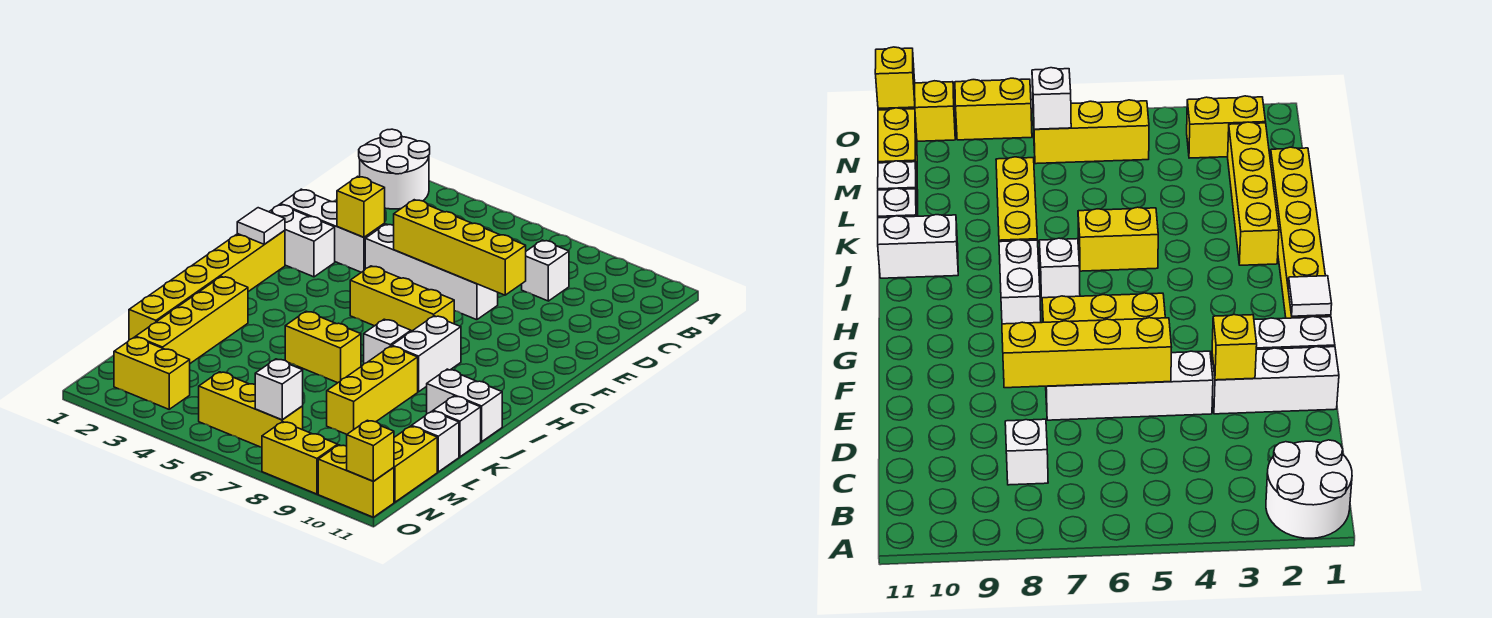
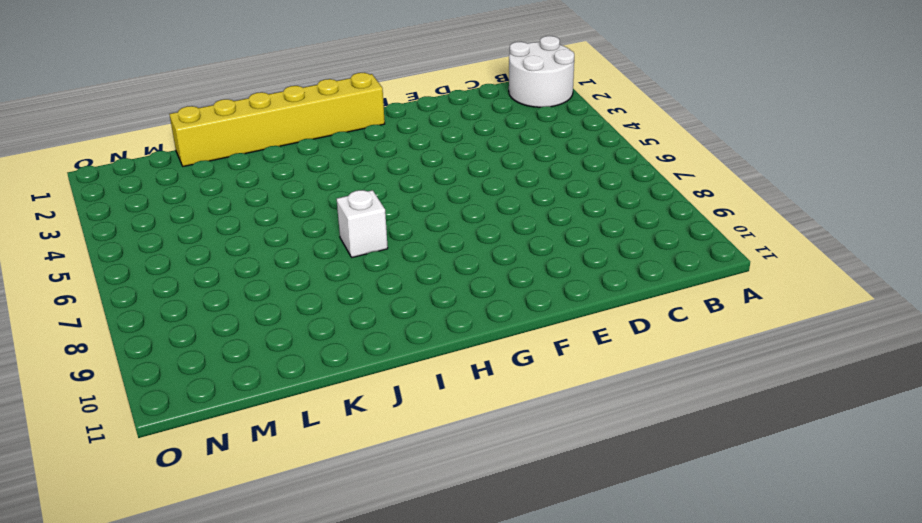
none -> white 1x1 brick [522,240,569,301]
none -> white 1x3 brick [281,189,385,272]
none -> white 1x4 brick [365,224,498,320]

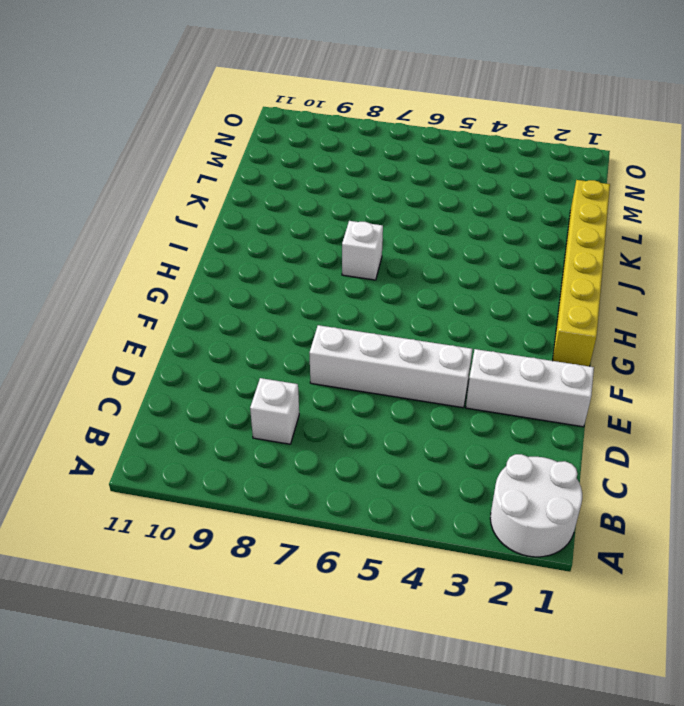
none -> white 1x2 brick [269,204,335,277]
none -> yellow 1x3 brick [350,266,454,331]
none -> white 1x2 brick [392,316,461,392]

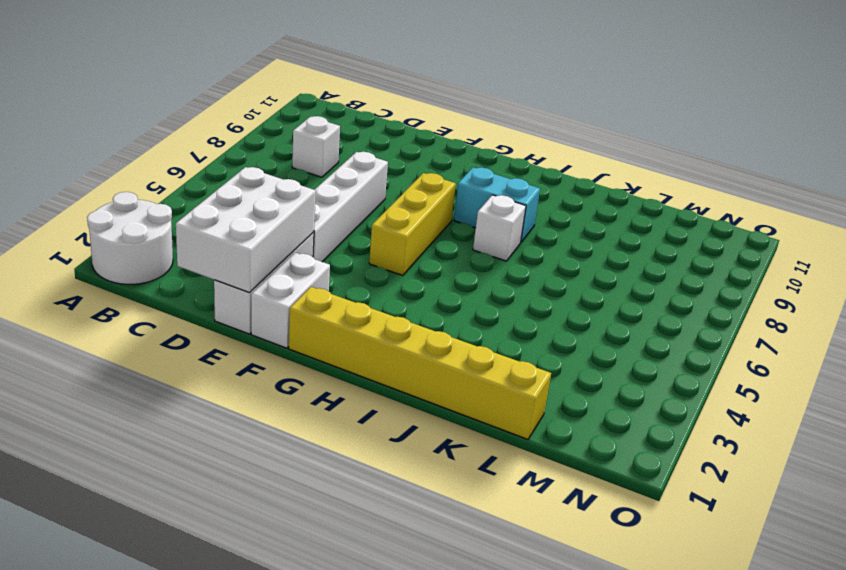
white 2x3 brick [176,167,316,293] -> yellow 1x1 brick [337,176,385,237]
cyan 1x2 brick [454,167,540,242] -> white 1x2 brick [392,316,461,392]
none -> yellow 1x4 brick [136,277,248,363]
none -> yellow 1x2 brick [285,311,361,383]
none -> yellow 1x3 brick [327,346,418,434]

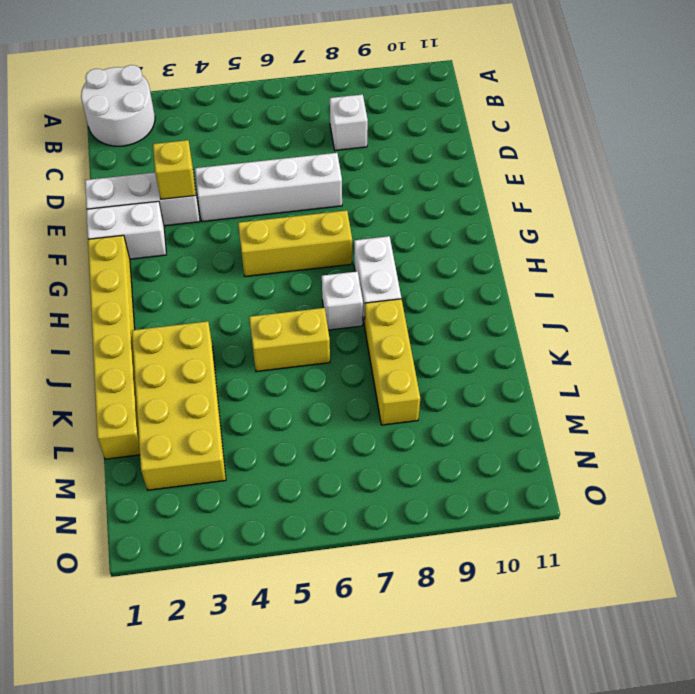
yellow 2x4 brick [132,321,226,490] -> yellow 1x4 brick [136,277,248,363]
none -> white 1x2 brick [427,369,502,442]
none -> white 1x1 brick [433,396,481,457]
none -> white 1x1 brick [412,411,459,472]

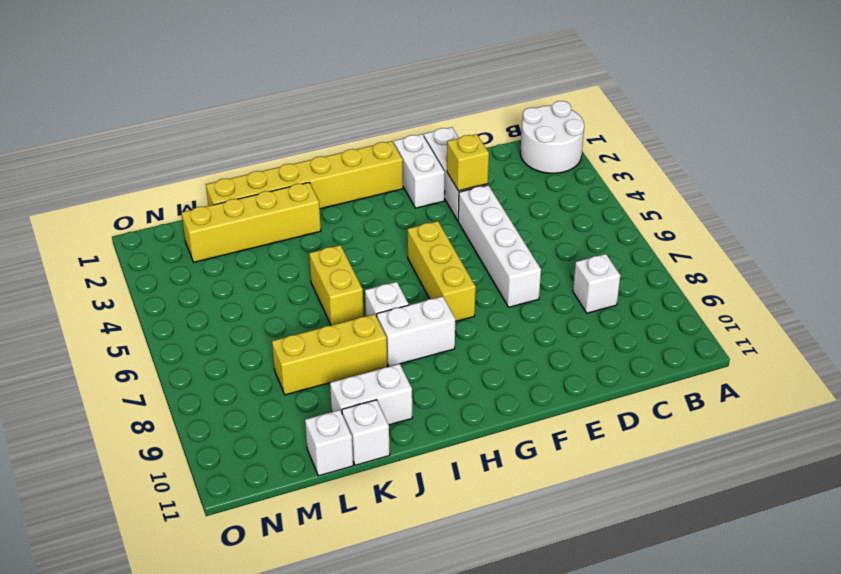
white 1x2 brick [330,364,412,425] -> white 1x2 brick turned to [427,369,502,442]
none -> yellow 1x2 brick [394,426,437,502]
none -> yellow 1x2 brick [114,337,190,409]
none -> yellow 1x3 brick [199,372,303,447]

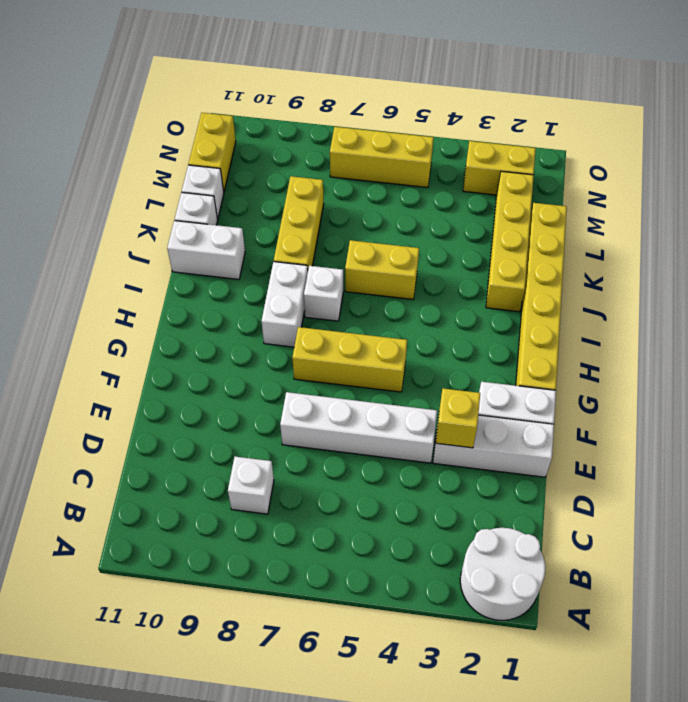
none -> yellow 1x2 brick [262,422,338,494]
none -> yellow 1x2 brick [318,445,394,517]
none -> yellow 1x4 brick [394,200,526,295]

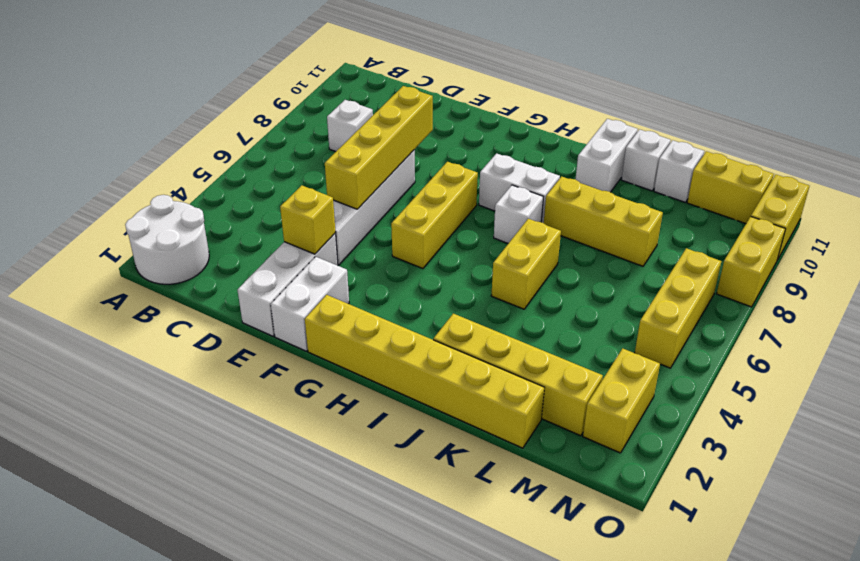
none -> white 1x1 tile [237,208,285,244]
none -> white 1x1 brick [255,359,303,420]
none -> yellow 1x1 brick [347,420,394,481]

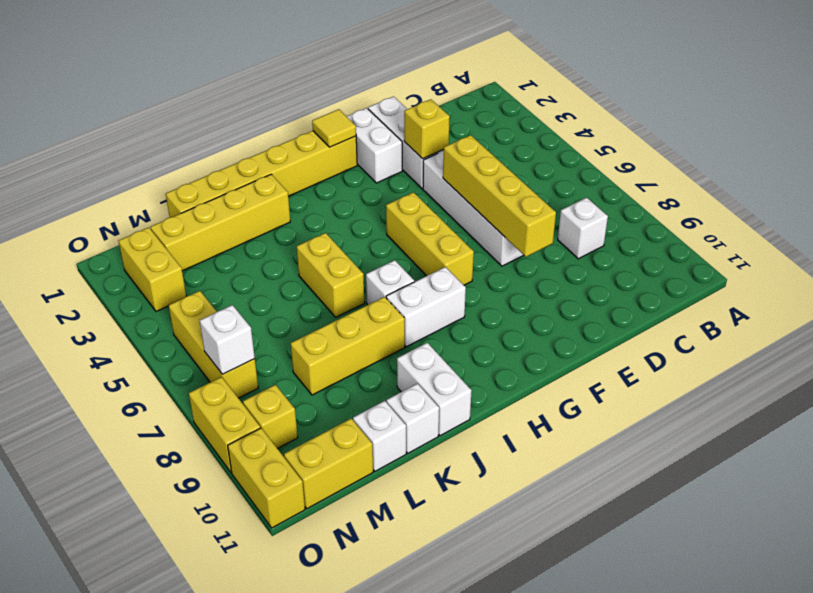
yellow 1x1 tile [312,109,356,147] -> white 1x1 tile [237,208,285,244]
yellow 1x1 brick [243,385,298,449] -> yellow 1x1 brick moved to [347,420,394,481]
none -> white 2x2 round brick [359,129,430,209]

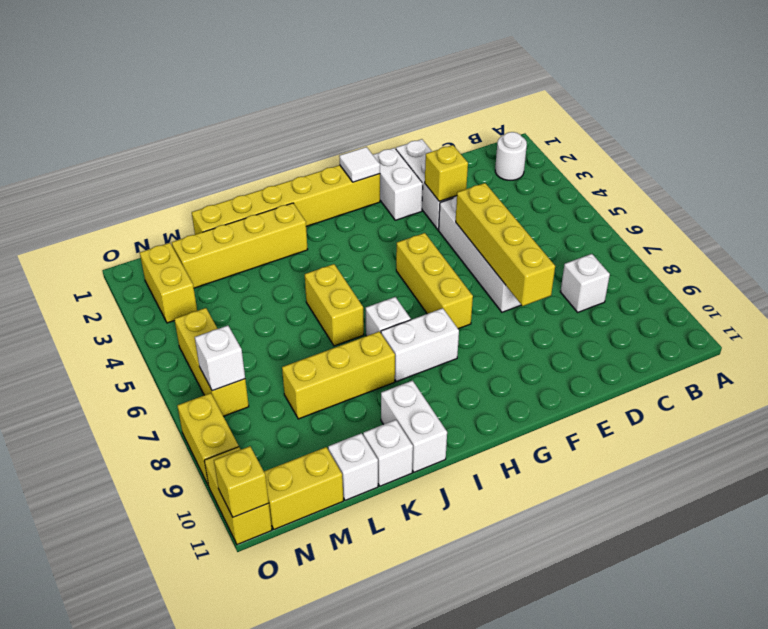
white 1x1 round brick [495,132,527,180] -> white 2x2 round brick [359,129,430,209]

